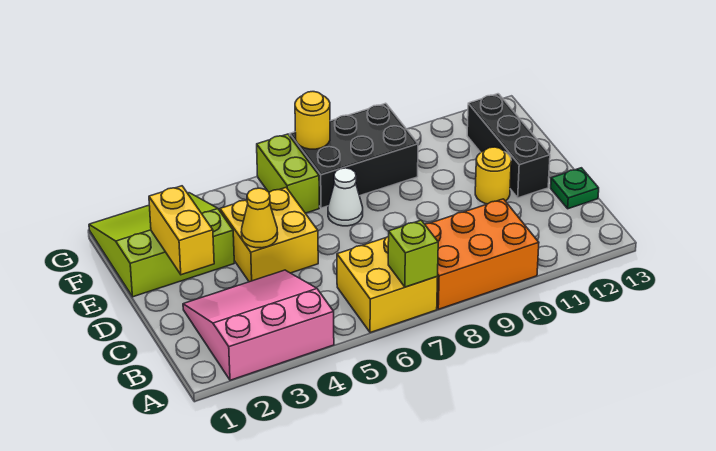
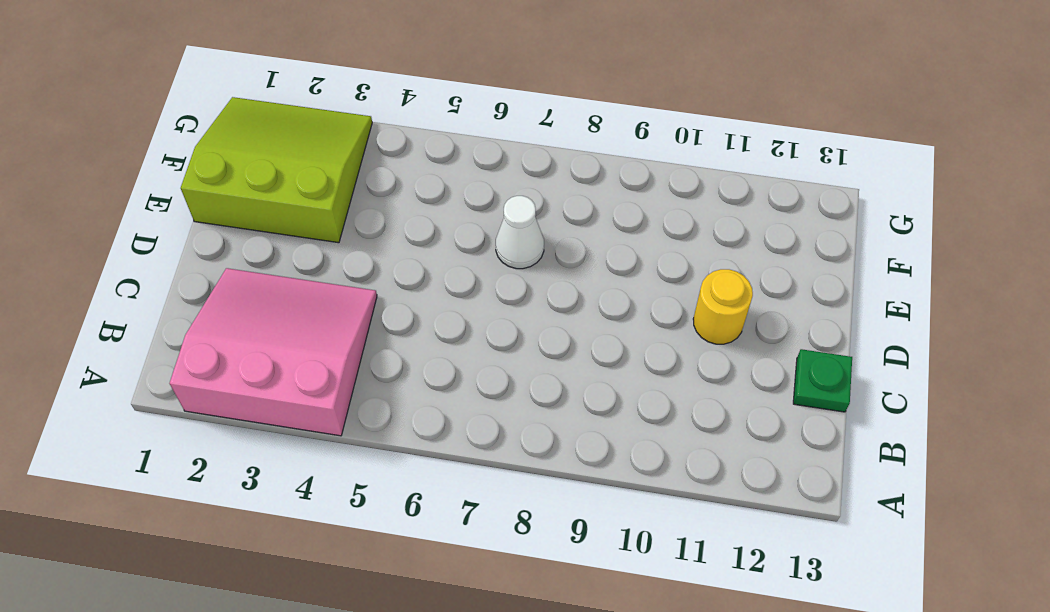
none -> yellow 2x2 brick [337,236,438,333]
none -> orange 2x3 brick [425,199,539,309]
none -> yellow 2x2 brick [220,188,318,282]

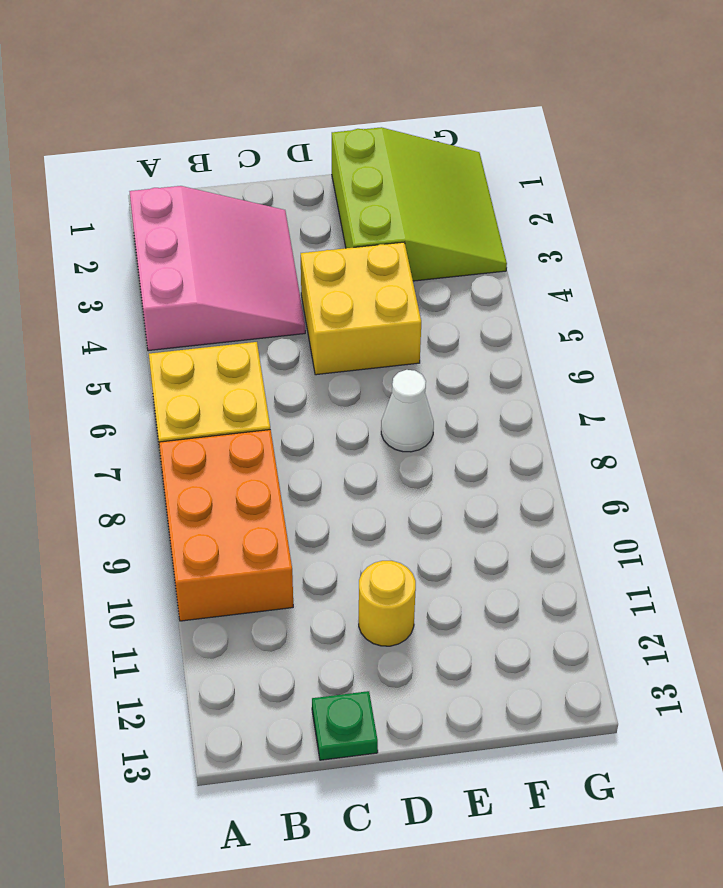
none -> black 1x3 brick [467,94,550,198]
none -> lime 1x2 brick [257,134,319,213]
none -> black 2x3 brick [290,103,418,208]

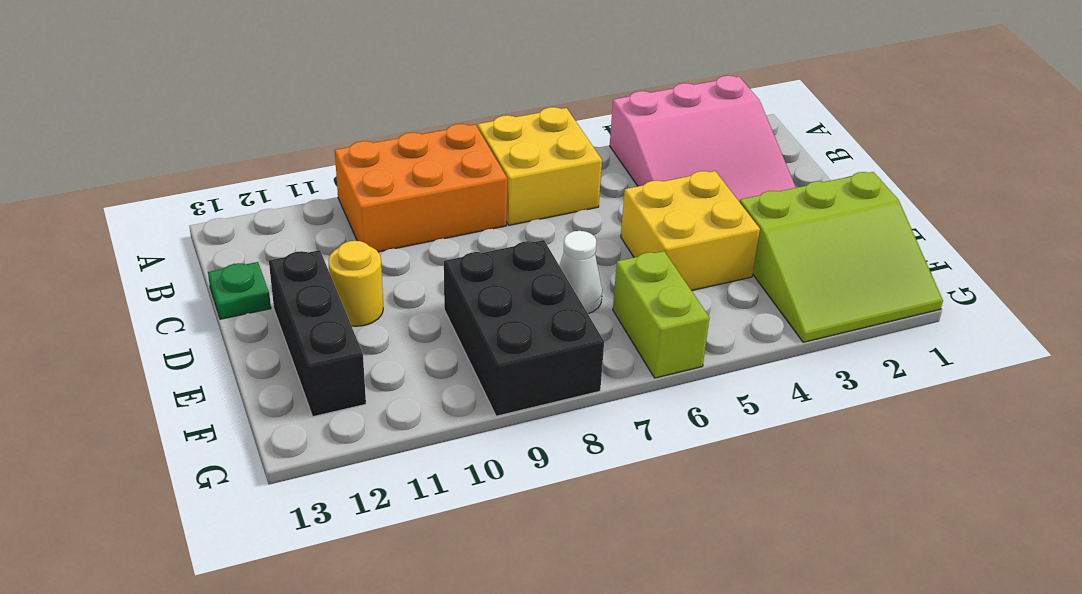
black 2x3 brick [444,240,604,416] -> black 2x3 brick turned to [290,103,418,208]
none -> lime 1x1 brick [388,220,438,287]
none -> yellow 1x2 brick [149,186,214,275]
none -> yellow 1x1 cone [241,188,278,248]

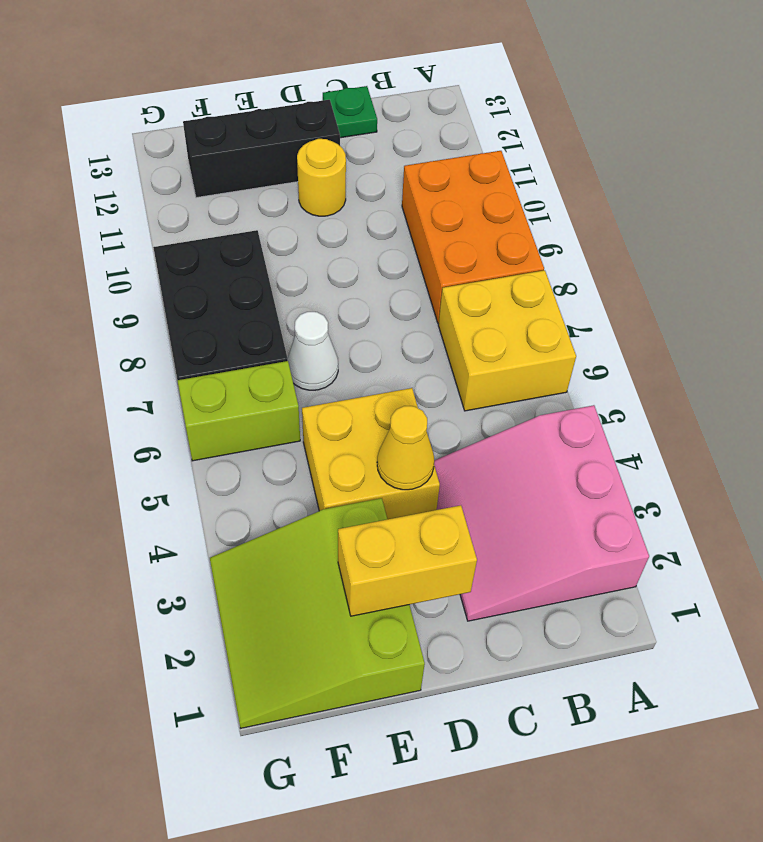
none -> lime 1x1 brick [388,220,438,287]
none -> yellow 1x1 round brick [295,92,330,149]

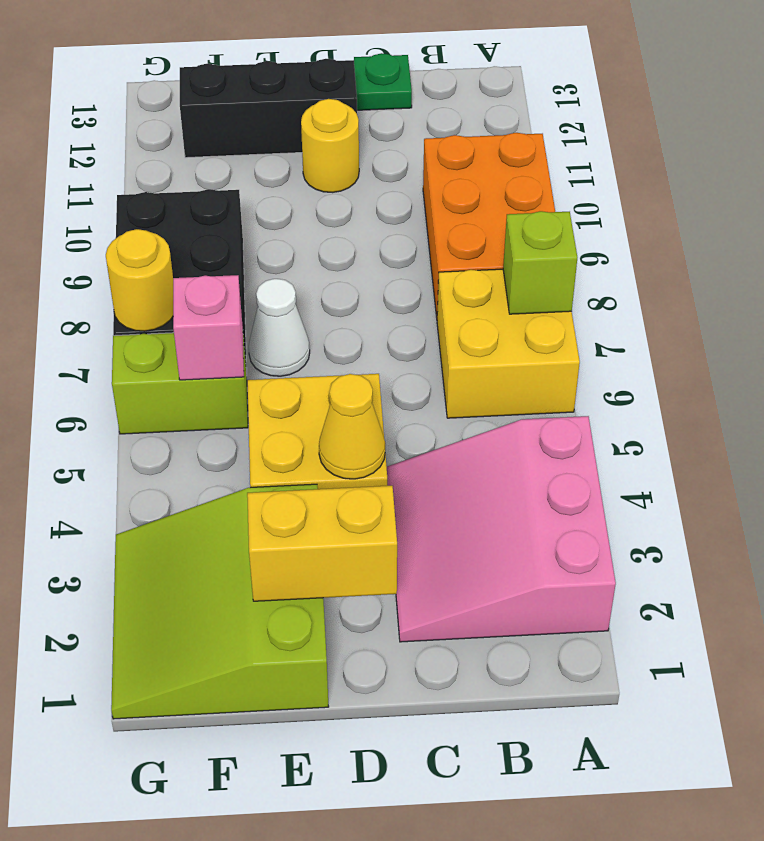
pink 1x1 brick [173,275,244,380] -> none

